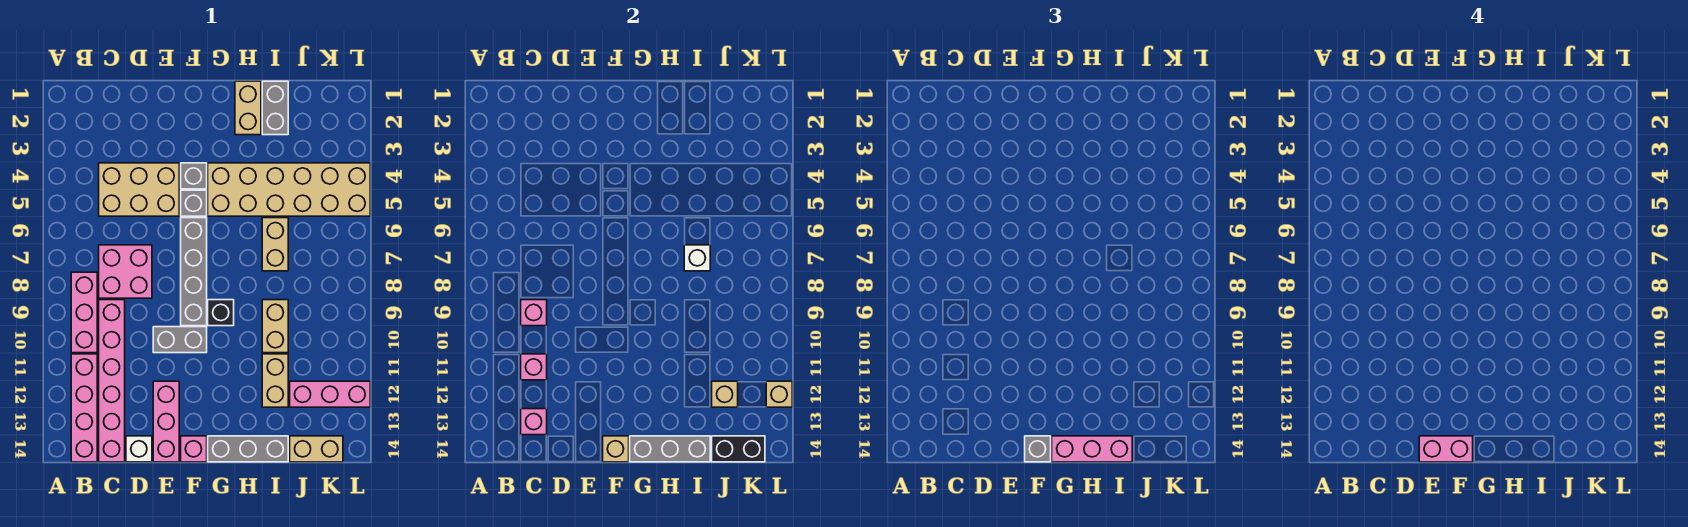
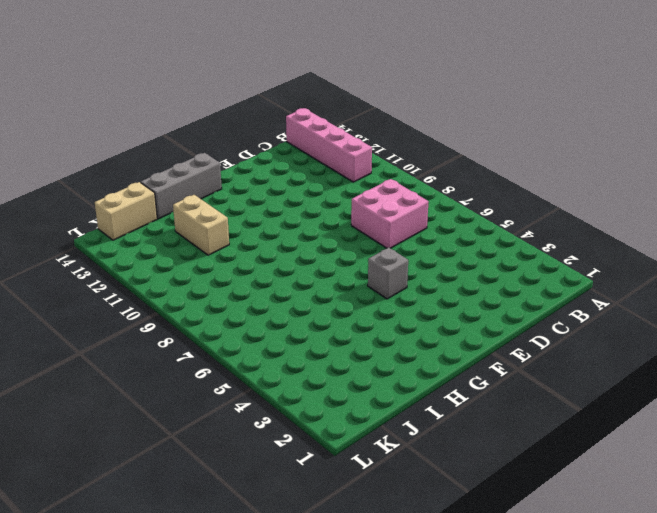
none -> pink 1x3 brick [71,272,97,353]
none -> tan 2x3 brick [99,163,179,216]
none -> pink 1x6 brick [99,300,125,462]
none -> white 1x1 brick [126,436,152,462]

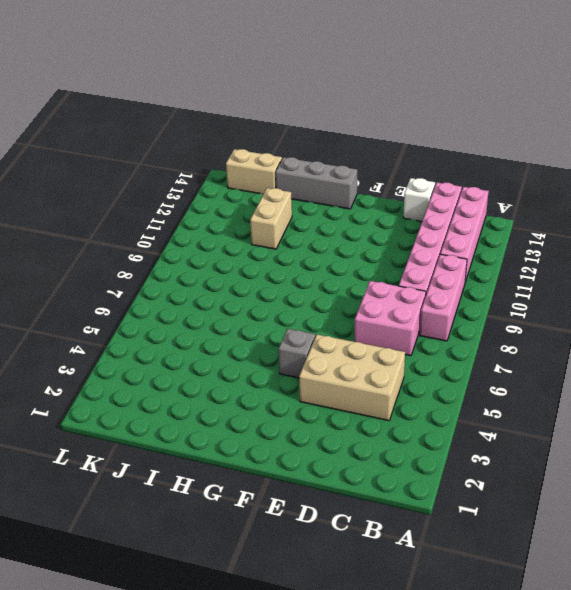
none -> grey 1x2 brick [153,327,207,353]
none -> pink 1x3 brick [153,381,179,462]
none -> grey 1x1 brick [181,163,207,189]
none -> grey 1x4 brick [181,218,207,326]

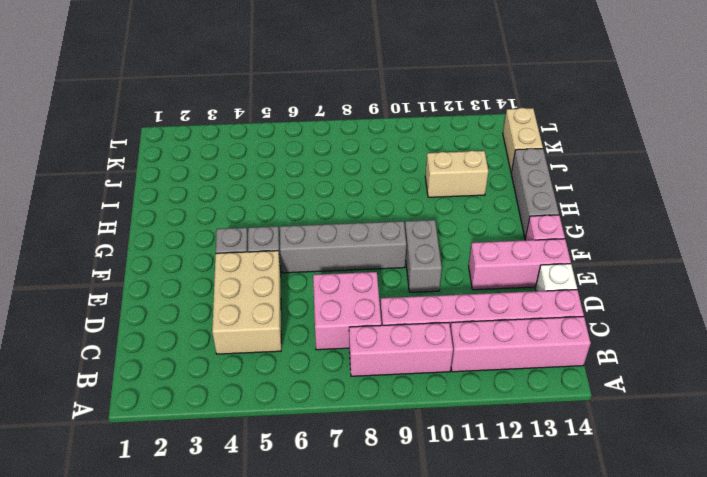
none -> tan 2x6 brick [208,163,370,216]
none -> black 1x1 brick [208,300,234,326]
none -> tan 1x2 brick [235,81,261,135]
none -> grey 1x2 brick [262,81,288,135]

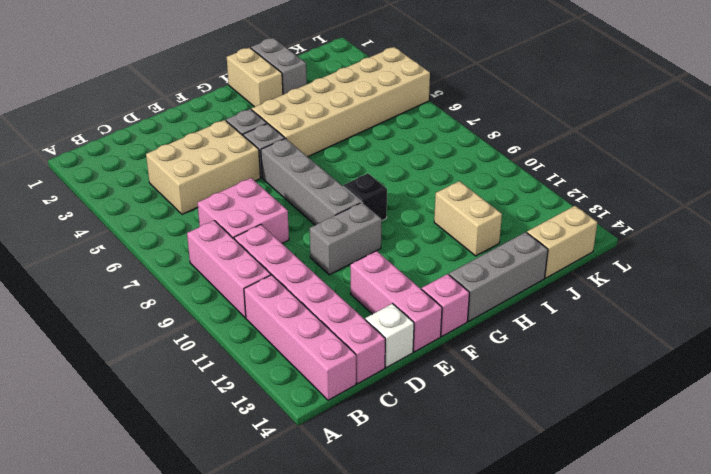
none -> tan 1x2 brick [262,218,288,271]
none -> tan 1x2 brick [262,300,288,353]
none -> pink 1x3 brick [290,381,370,407]
none -> pink 1x1 brick [521,300,547,326]

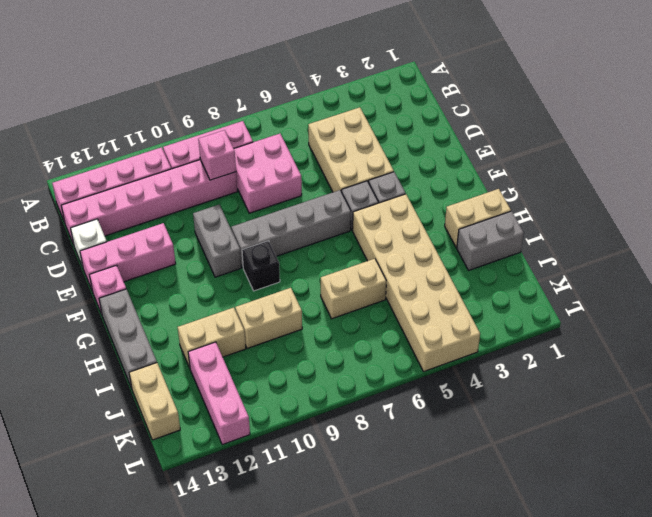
none -> pink 1x1 brick [521,354,547,380]
none -> pink 1x1 brick [521,409,547,435]
none -> tan 1x1 brick [603,436,629,462]
none -> grey 1x3 brick [630,436,710,462]

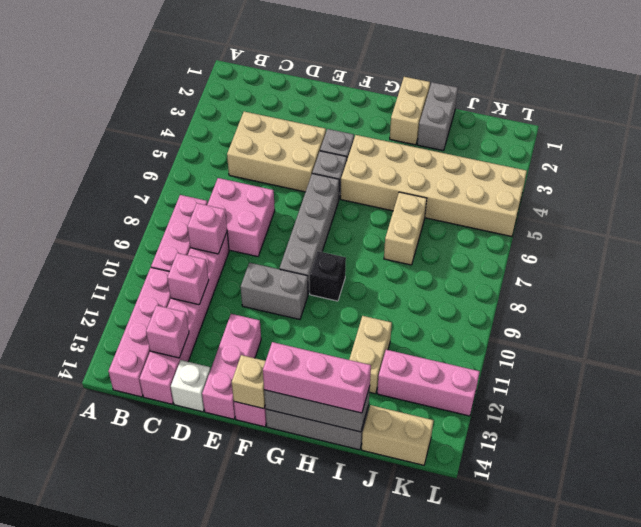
none -> tan 1x2 brick [262,300,288,353]
none -> white 1x1 brick [684,245,710,271]
none -> tan 1x1 brick [712,381,738,407]
none -> black 1x2 brick [712,436,765,462]

